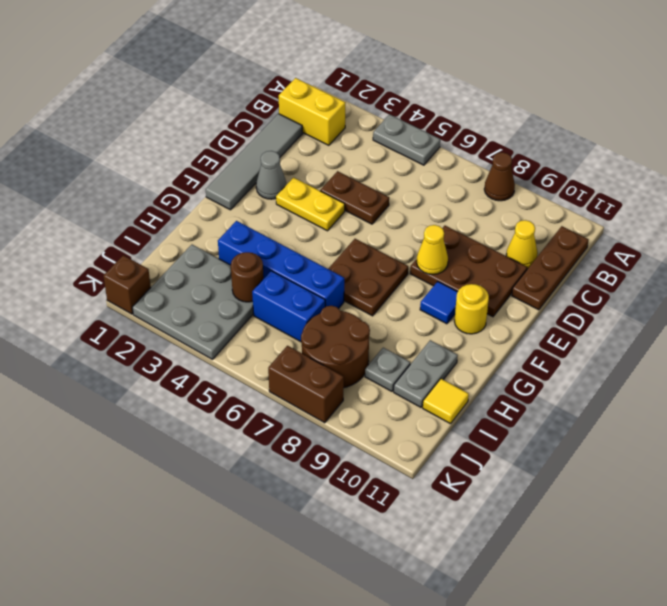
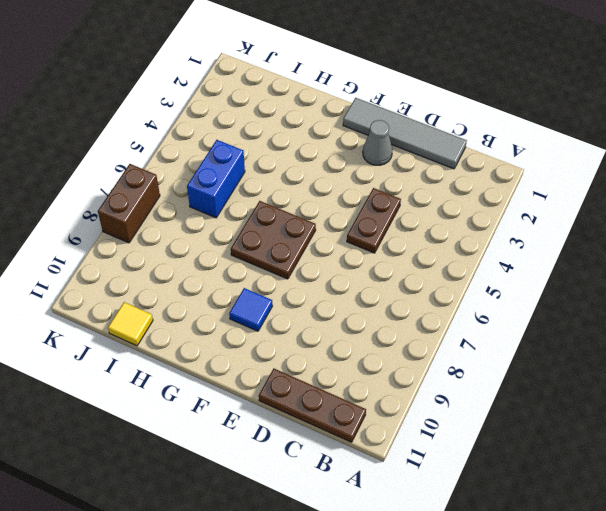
none -> grey 1x2 plate [373,114,440,165]
none -> brown 1x1 cone [484,152,515,201]
none -> yellow 1x2 brick [279,78,345,145]

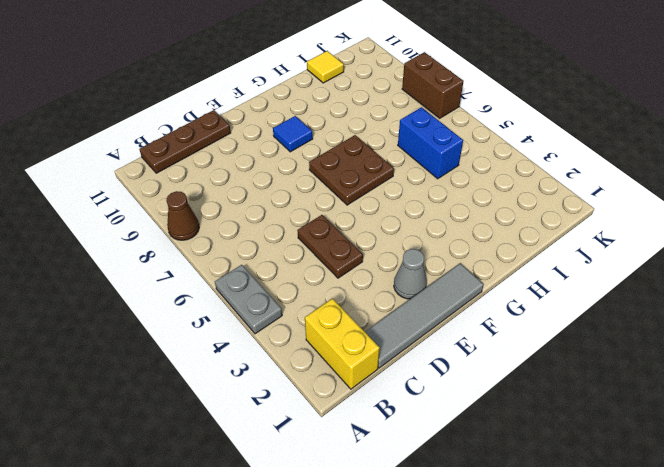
none -> yellow 1x1 cone [506,220,538,269]
none -> brown 2x3 plate [410,226,527,317]
none -> yellow 1x2 plate [276,178,345,231]

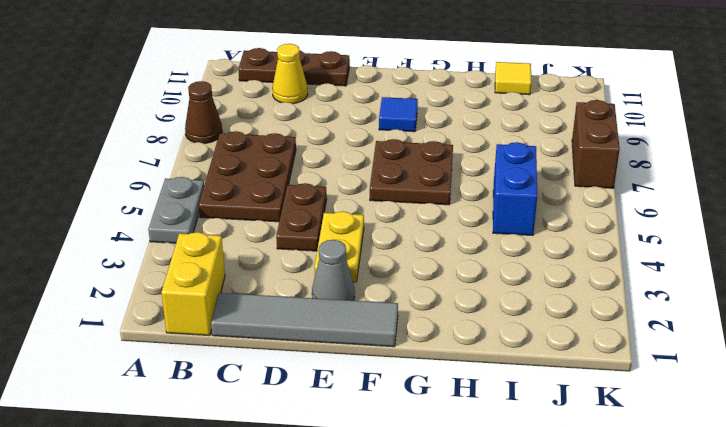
brown 2x3 plate [199,131,296,222] -> brown 2x3 plate moved to [410,226,527,317]
none -> yellow 1x1 round brick [454,284,489,334]
none -> blue 1x4 brick [218,221,344,309]
none -> grey 1x2 plate [394,340,458,407]

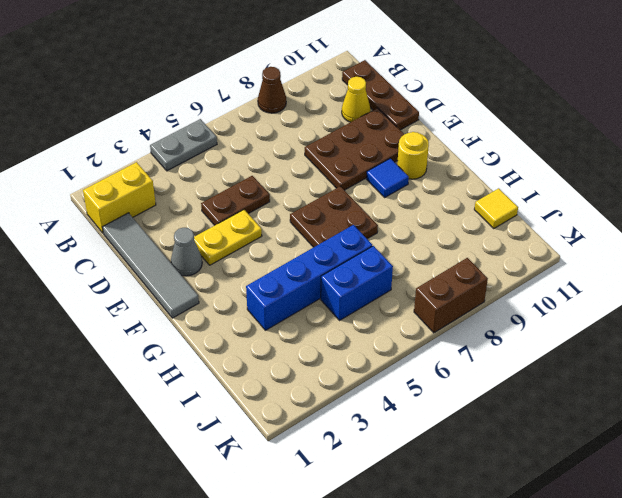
none -> grey 1x2 plate [394,340,458,407]
none -> grey 3x3 plate [132,245,253,359]
none -> brown 2x2 round brick [301,306,370,387]

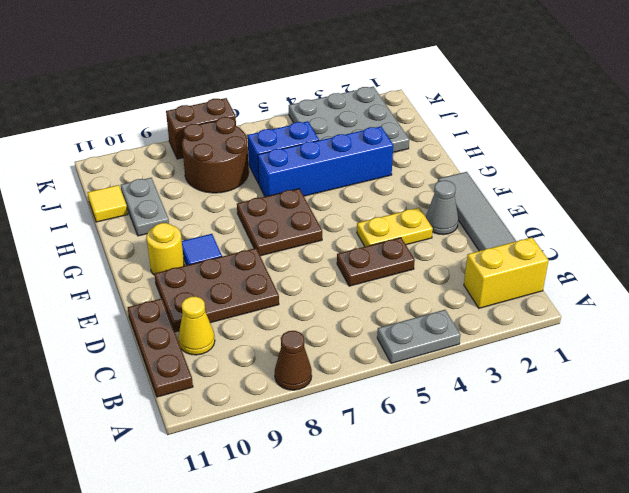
none -> grey 1x1 plate [365,348,410,391]
none -> brown 1x1 brick [103,255,151,314]
none -> yellow 1x1 cone [417,225,448,274]

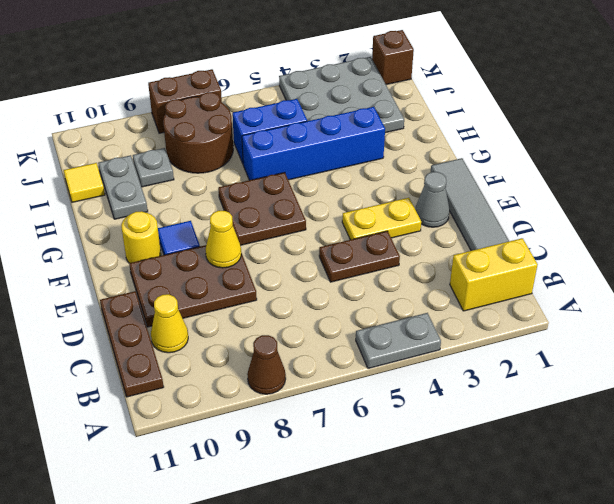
none -> brown 1x1 round brick [231,252,264,302]

